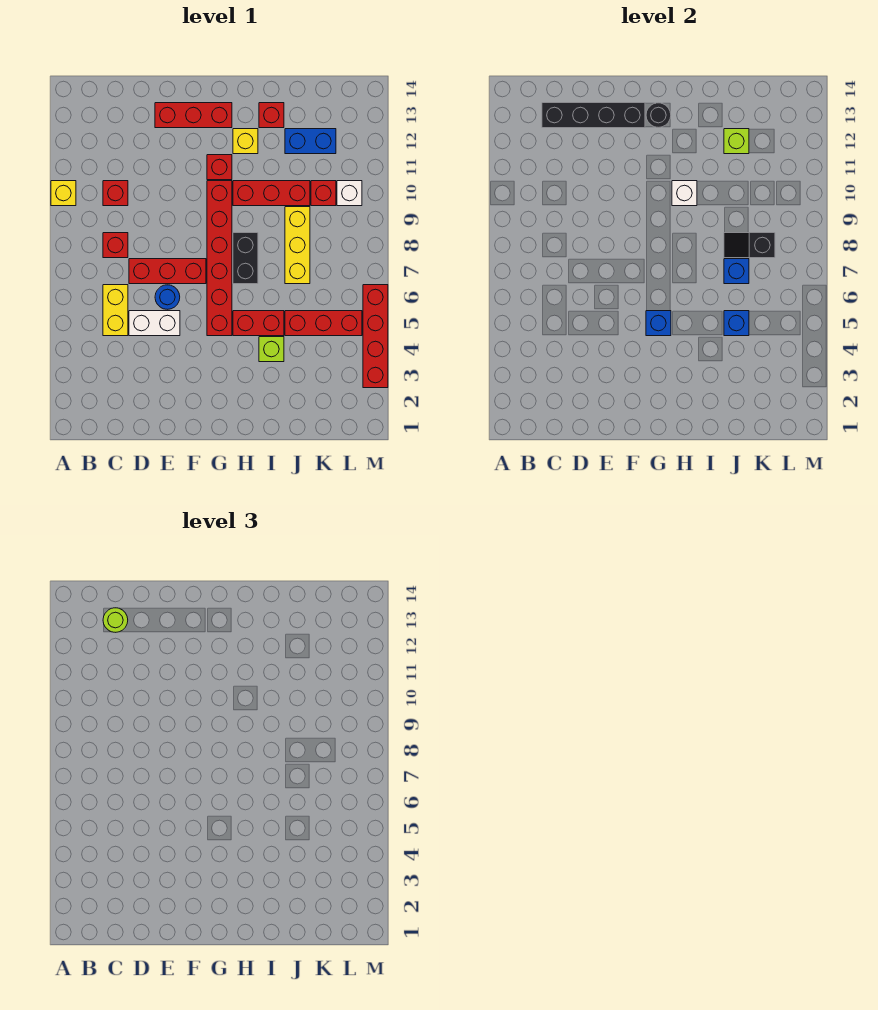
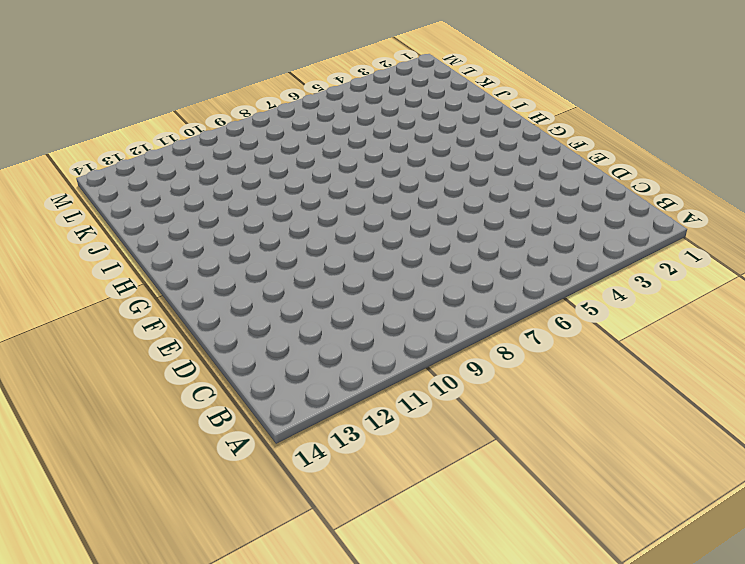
none -> yellow 1x1 brick [51,181,76,206]
none -> yellow 1x2 brick [103,285,128,336]
none -> red 1x1 brick [103,233,128,258]
none -> red 1x1 brick [103,181,128,206]

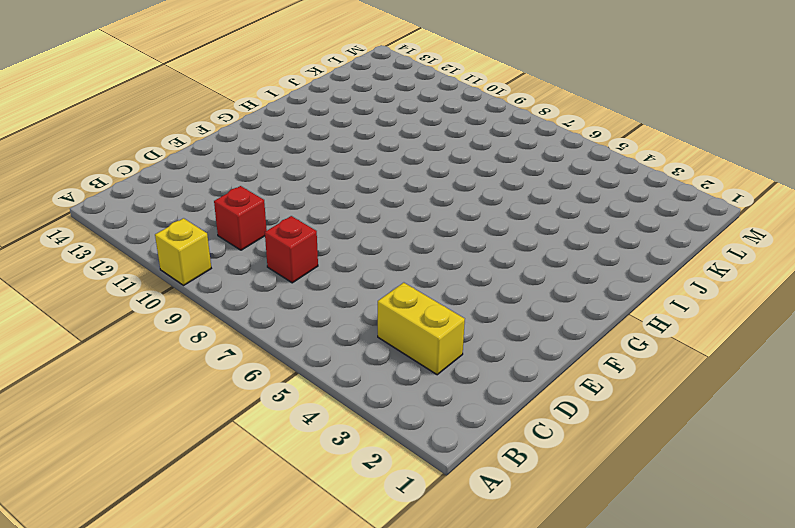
yellow 1x2 brick [378,283,465,375] -> yellow 1x2 brick moved to [103,285,128,336]
none -> white 1x2 brick [129,311,180,336]
none -> red 1x3 brick [129,259,206,284]
none -> blue 1x1 round brick [155,285,180,309]
none -> red 1x3 brick [155,103,232,128]

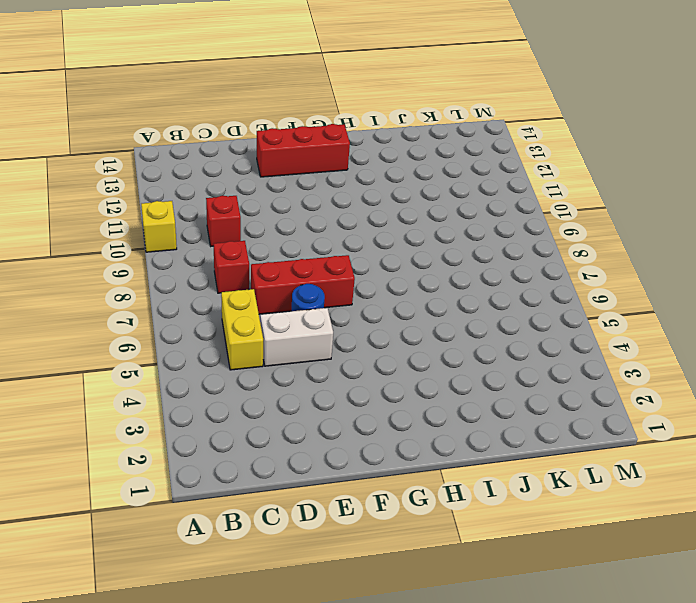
none -> red 1x6 brick [207,181,232,336]
none -> red 1x1 brick [207,155,232,180]
none -> red 1x2 brick [233,311,284,336]
none -> black 1x2 brick [233,233,258,284]

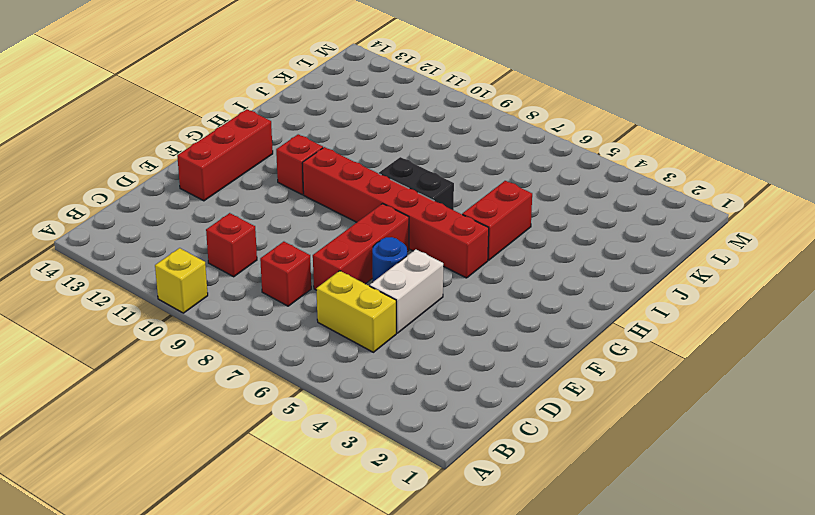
none -> red 1x3 brick [233,181,310,206]
none -> yellow 1x1 brick [233,129,258,154]
none -> lime 1x1 brick [259,337,284,362]
none -> red 1x1 brick [259,103,284,128]

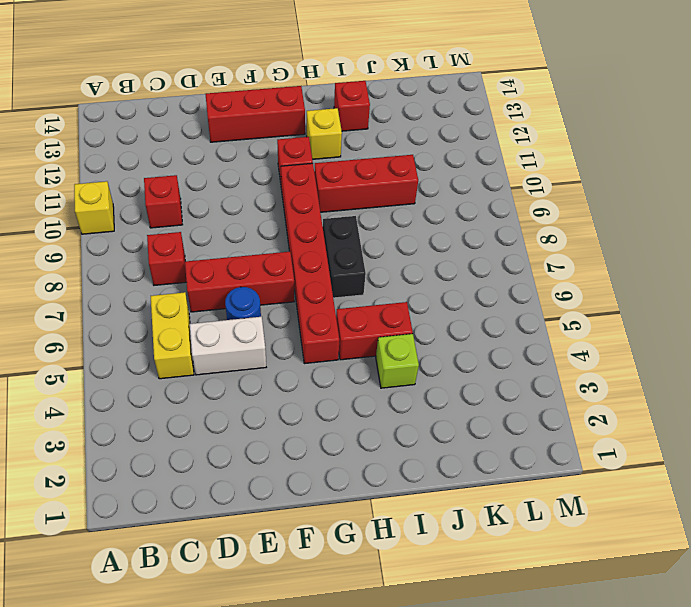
none -> red 1x3 brick [285,311,362,336]
none -> yellow 1x3 brick [285,207,310,284]
none -> blue 1x2 brick [285,129,336,154]
none -> red 1x1 brick [311,181,336,206]

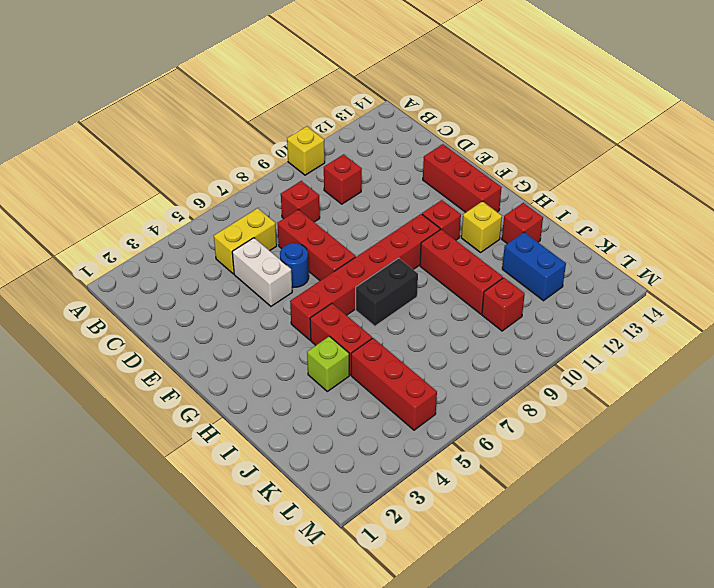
none -> yellow 1x3 brick [285,207,310,284]
none -> white 1x1 brick [337,181,362,206]
none -> red 1x4 brick [363,285,388,388]
none -> black 1x4 brick [542,103,645,128]

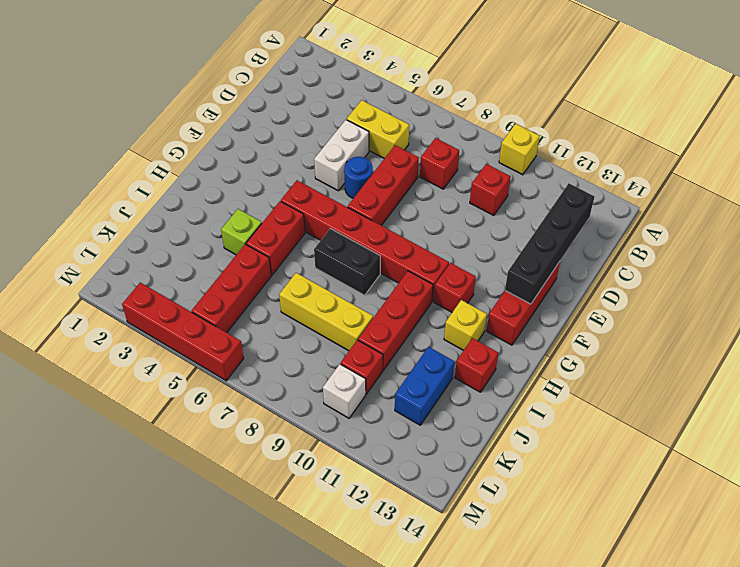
none -> blue 1x1 brick [646,311,671,336]
none -> black 1x1 round brick [646,103,671,127]
none -> white 1x1 brick [672,181,697,206]
none -> blue 1x1 brick [724,311,749,336]

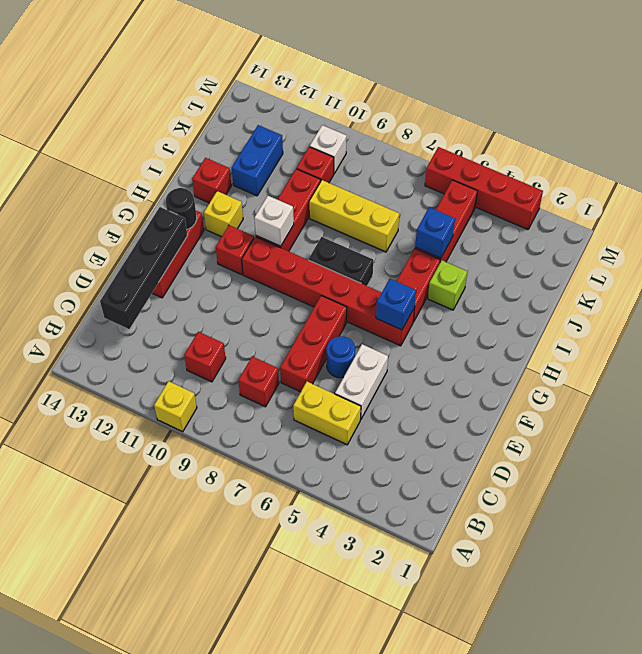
none -> blue 1x1 brick [724,259,749,284]
none -> black 1x2 slope [724,233,775,258]
none -> lime 1x1 brick [724,129,749,154]
none -> lime 1x1 round brick [103,608,128,632]

